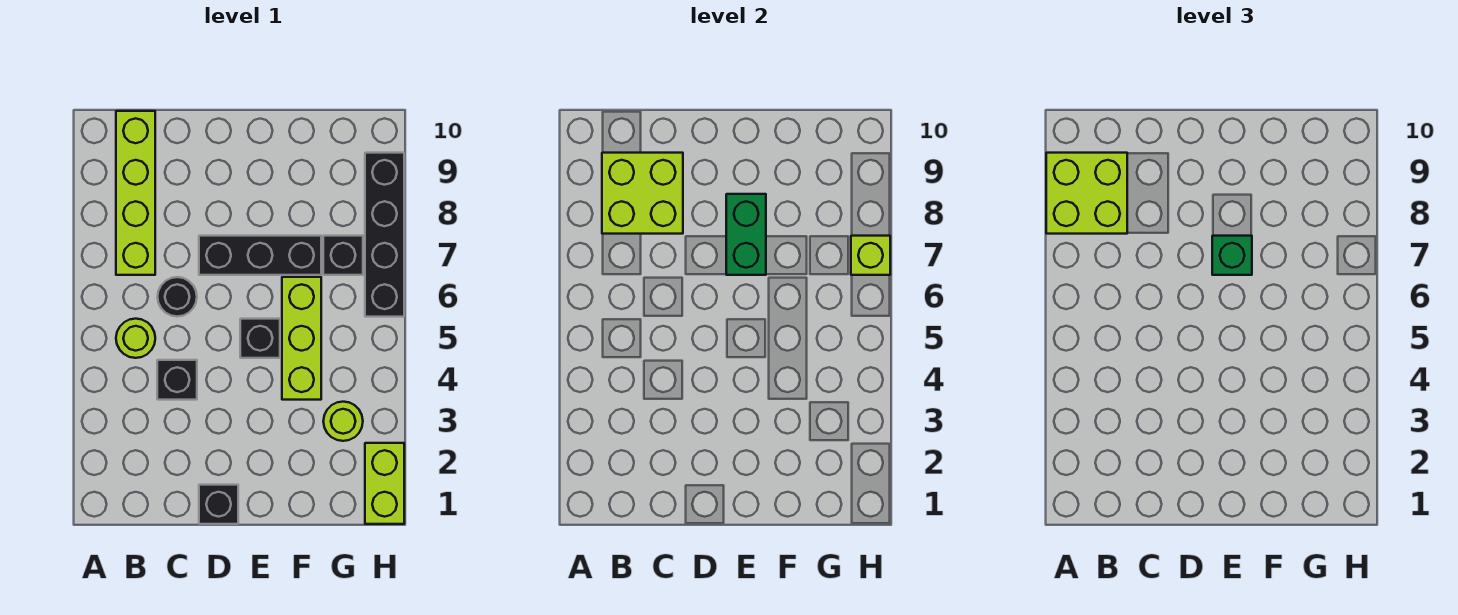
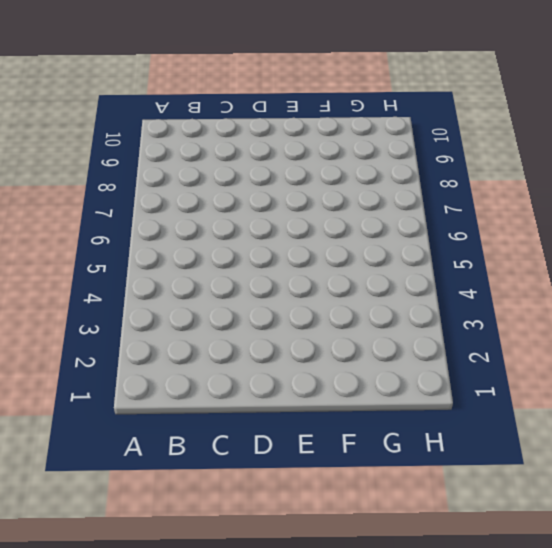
none -> lime 1x1 round brick [116,319,155,358]
none -> lime 1x4 brick [116,111,155,275]
none -> black 1x1 brick [157,360,197,400]

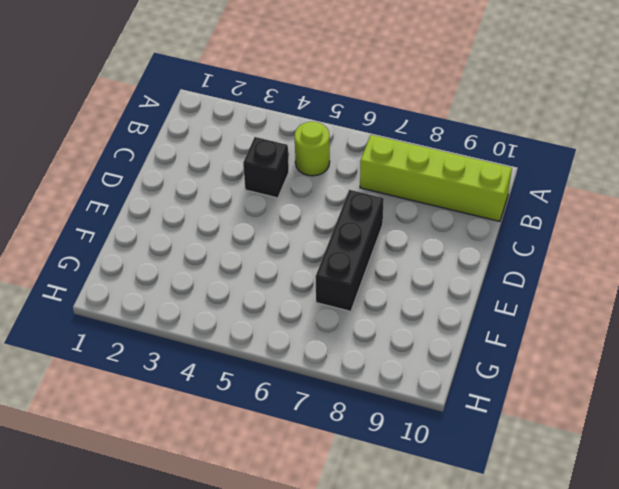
none -> black 1x1 round brick [158,277,197,317]
none -> black 1x1 brick [199,485,238,524]
none -> black 1x1 brick [240,319,280,358]

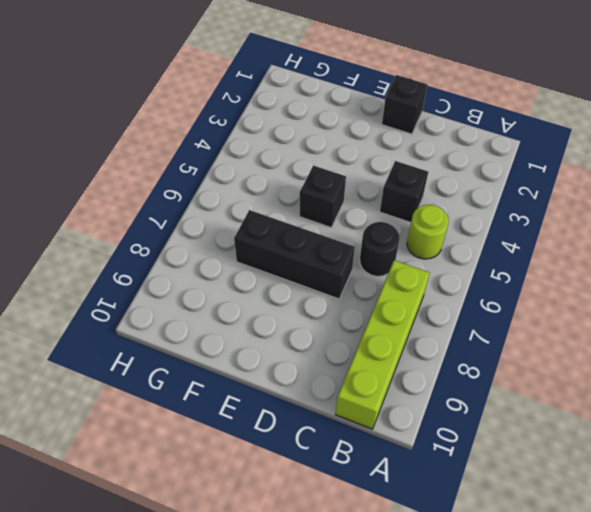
none -> lime 1x3 brick [282,277,321,400]
none -> lime 1x1 round brick [323,402,363,441]
none -> black 1x1 brick [323,236,363,275]

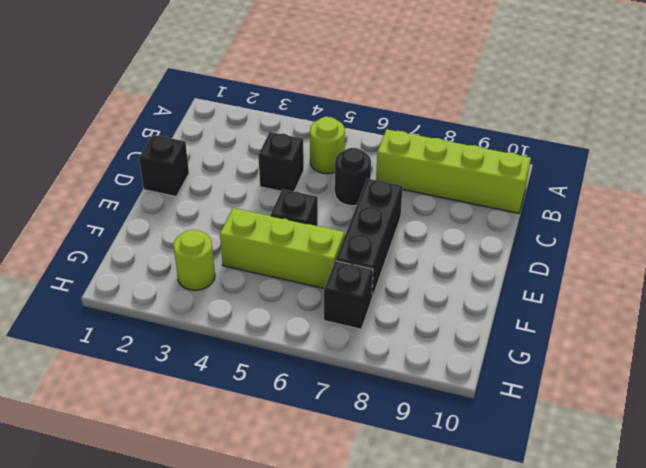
none -> lime 1x2 brick [365,443,404,524]
none -> black 1x4 brick [365,153,404,317]
none -> lime 2x2 brick [602,153,683,234]

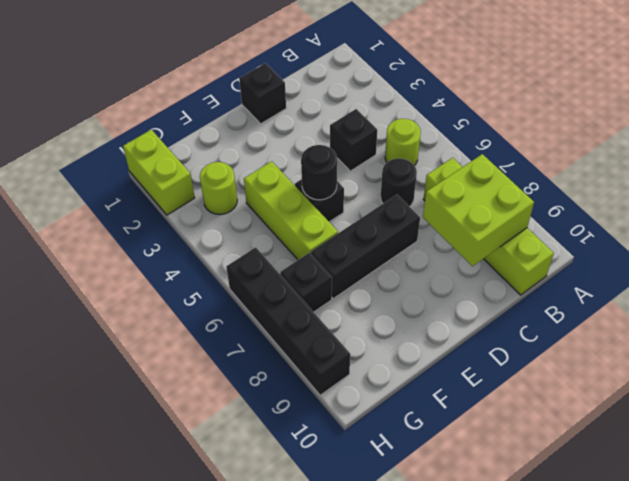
black 1x1 round brick [301,145,337,200] -> none
none -> green 1x2 brick [726,194,766,275]
none -> lime 1x1 brick [851,236,890,275]
none -> lime 2x2 brick [1046,153,1127,234]

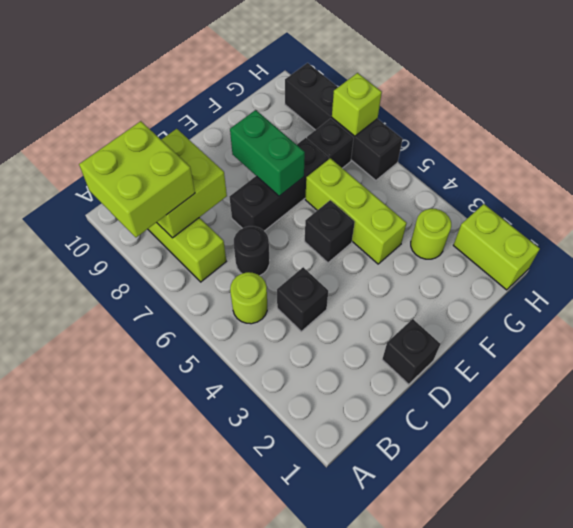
none -> green 1x1 brick [1212,236,1252,275]

